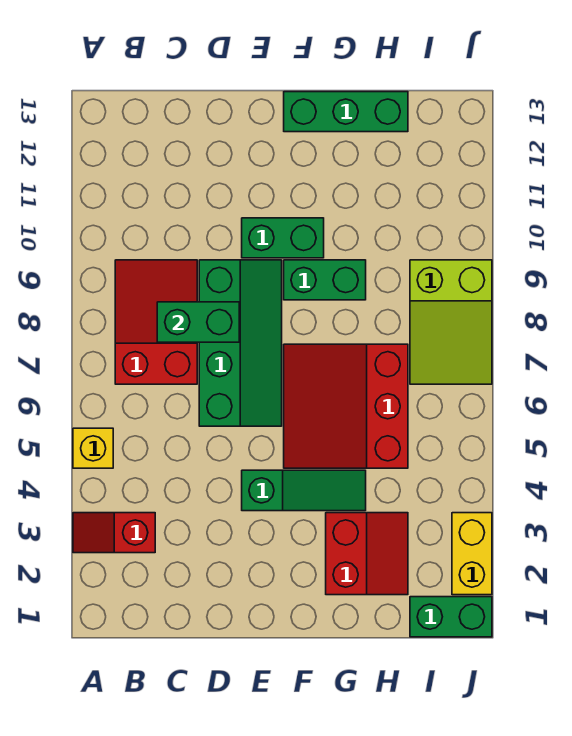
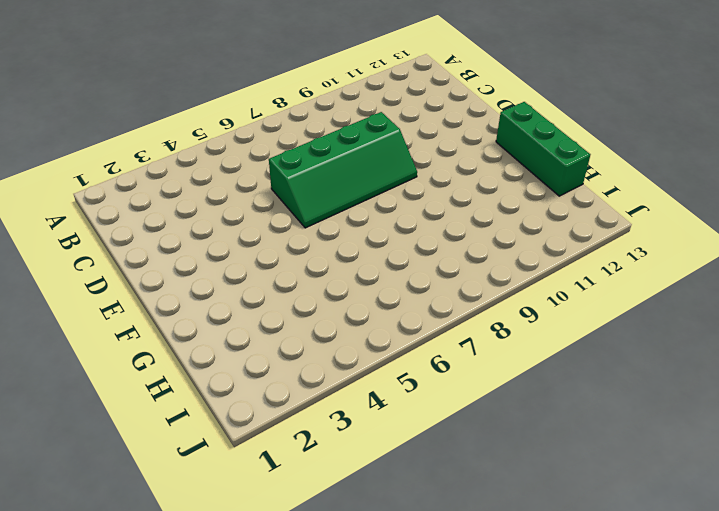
none -> red 1x2 slope [73,513,155,553]
none -> yellow 1x1 brick [73,428,113,468]
none -> red 2x3 slope [115,260,197,384]

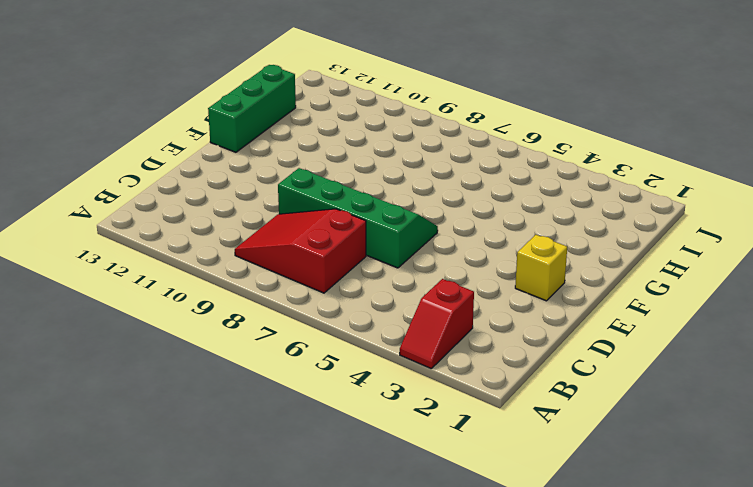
yellow 1x1 brick [515,235,567,301] -> yellow 1x1 brick moved to [73,428,113,468]
none -> green 1x3 slope [242,470,366,511]
none -> green 1x2 brick [242,218,324,258]
none -> red 3x3 slope [284,344,408,468]

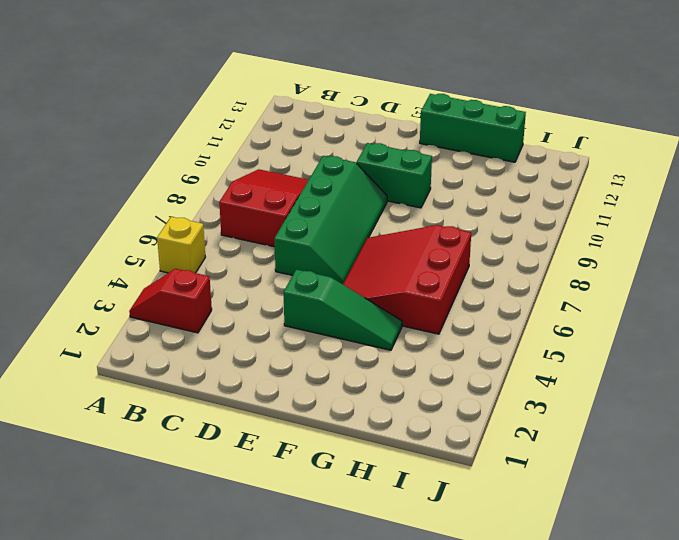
none -> green 1x2 brick [284,260,366,300]
none -> red 2x2 slope [326,513,408,595]
none -> green 1x2 brick [410,597,492,637]

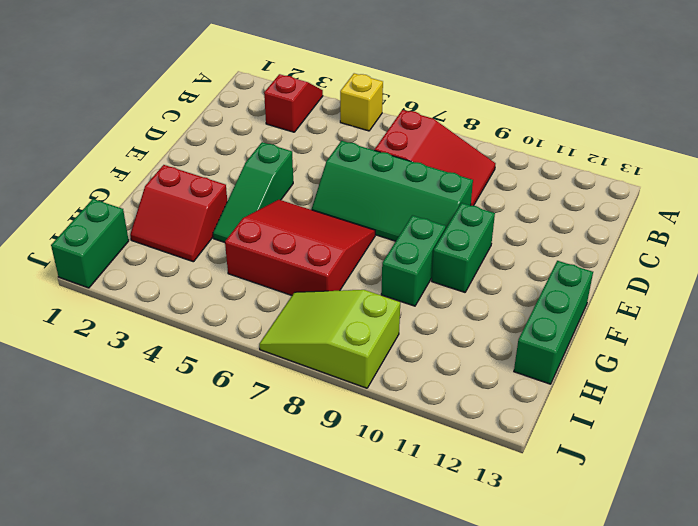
none -> yellow 1x2 brick [452,513,492,595]
none -> green 1x2 brick [157,302,239,342]

